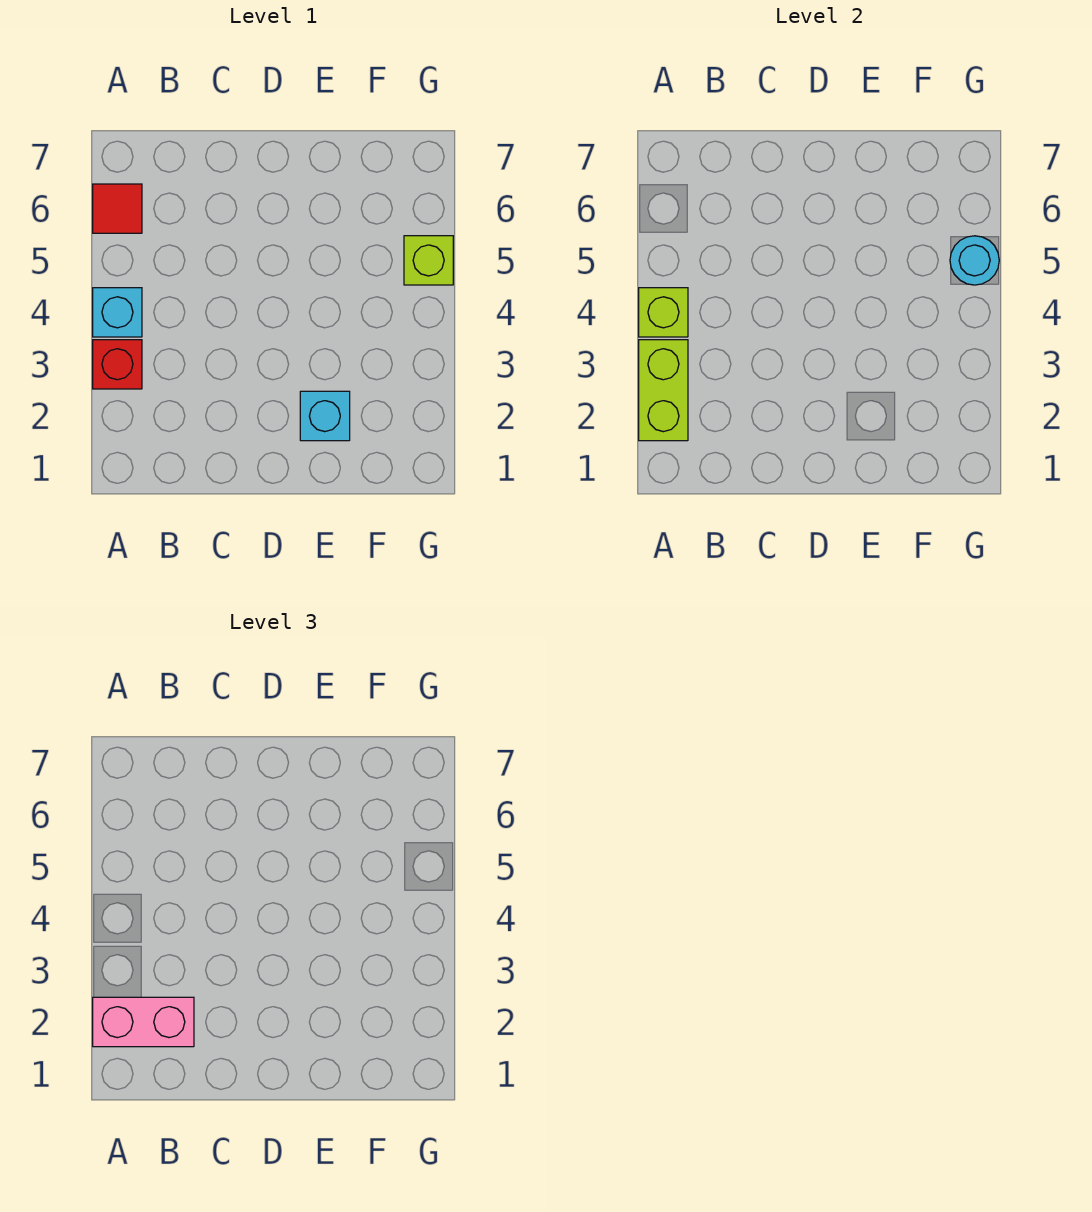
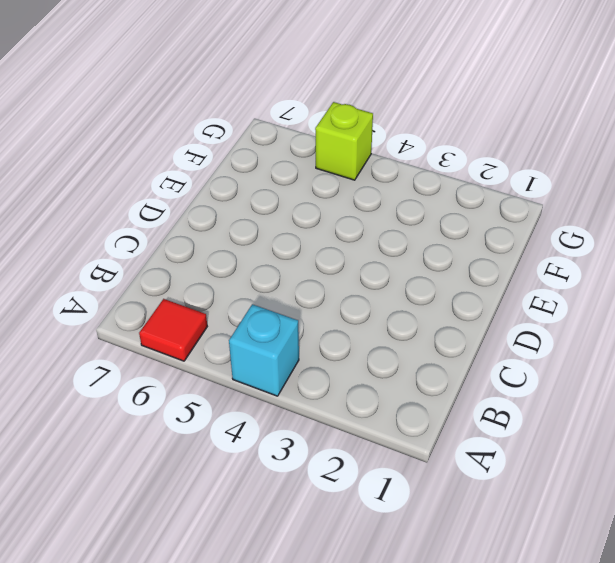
none -> red 1x1 brick [93,340,142,389]
none -> cyan 1x1 brick [300,391,350,441]

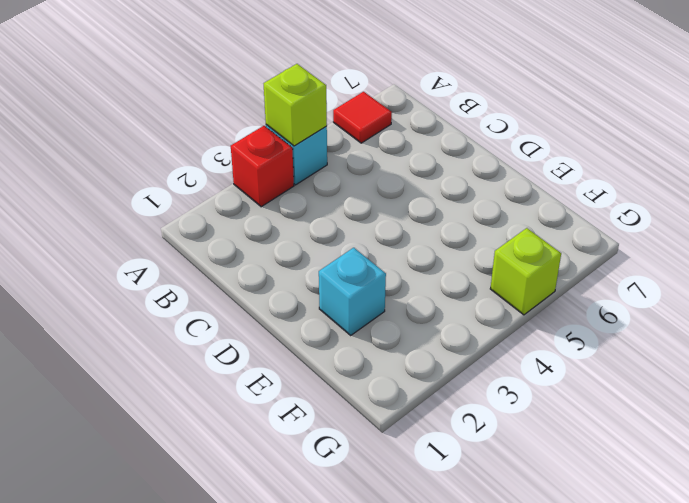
none -> lime 1x2 brick [639,340,688,441]
none -> cyan 1x1 round brick [950,236,999,285]

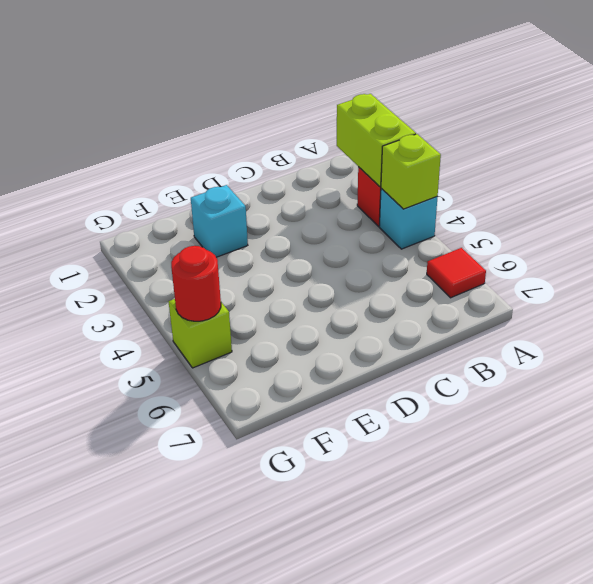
red 1x1 round brick [171,246,221,321] -> cyan 1x1 round brick [950,236,999,285]
none -> pink 1x2 brick [93,997,194,1047]

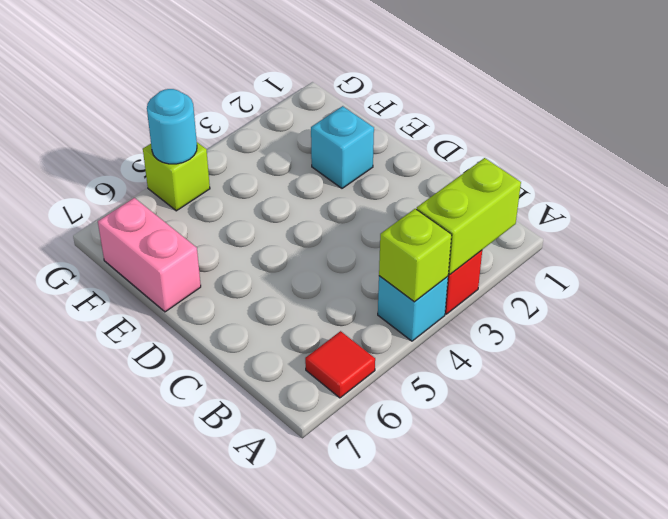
pink 1x2 brick [98,198,201,312] -> pink 1x2 brick moved to [93,997,194,1047]

